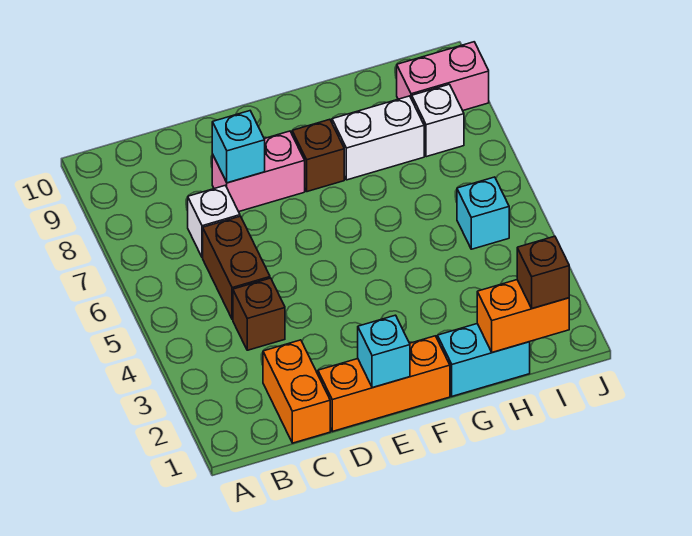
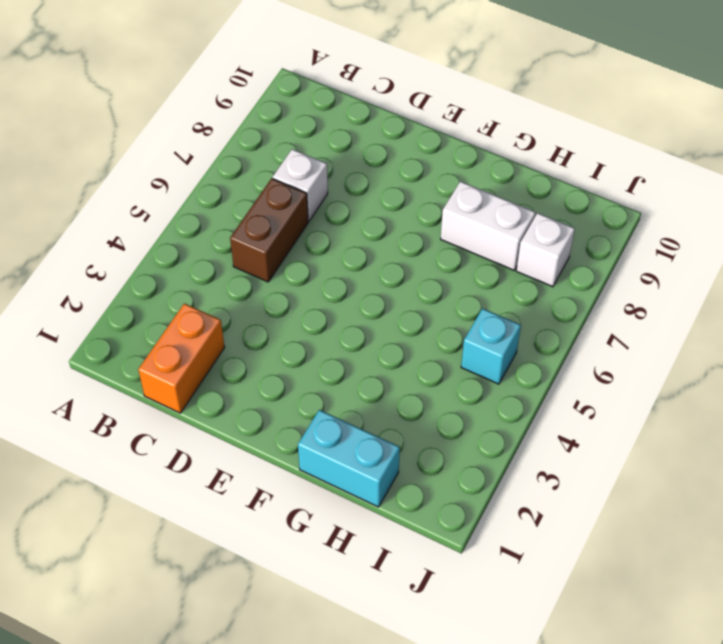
none -> brown 1x1 brick [233,278,285,350]
none -> orange 1x3 brick [318,336,450,431]
none -> pink 1x2 brick [212,131,305,212]

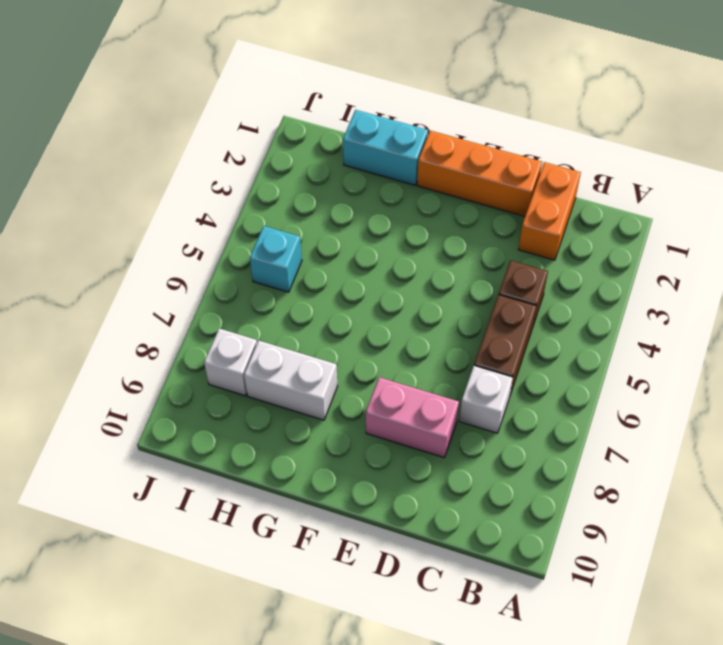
none -> brown 1x1 brick [292,119,344,192]
none -> pink 1x2 brick [397,42,489,111]
none -> cyan 1x1 brick [212,111,265,183]

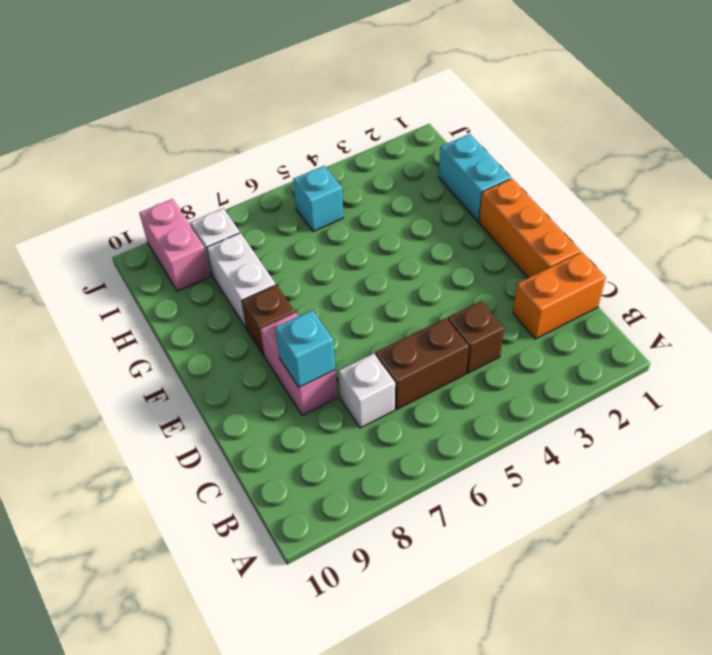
none -> cyan 1x1 brick [358,315,410,388]
none -> orange 1x2 brick [477,280,569,352]
none -> brown 1x1 brick [517,236,569,308]

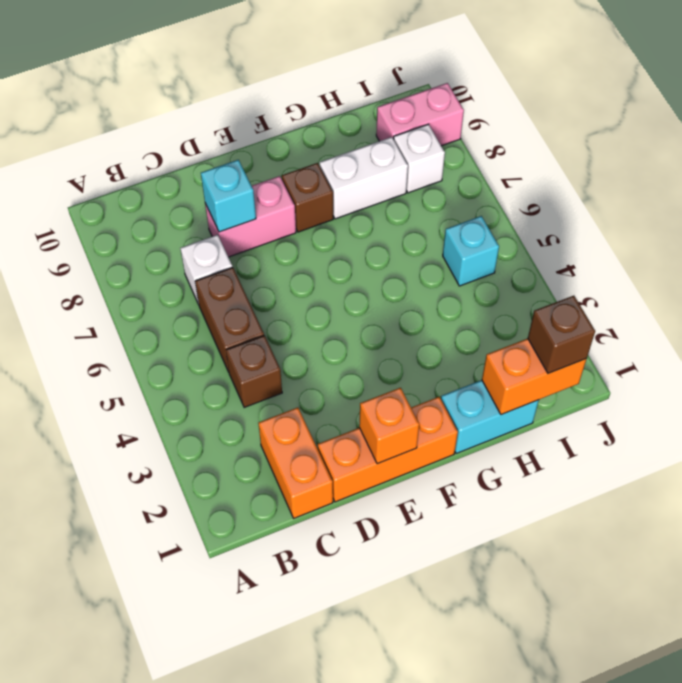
orange 1x1 brick [359,388,419,464] -> cyan 1x1 brick [358,315,410,388]

